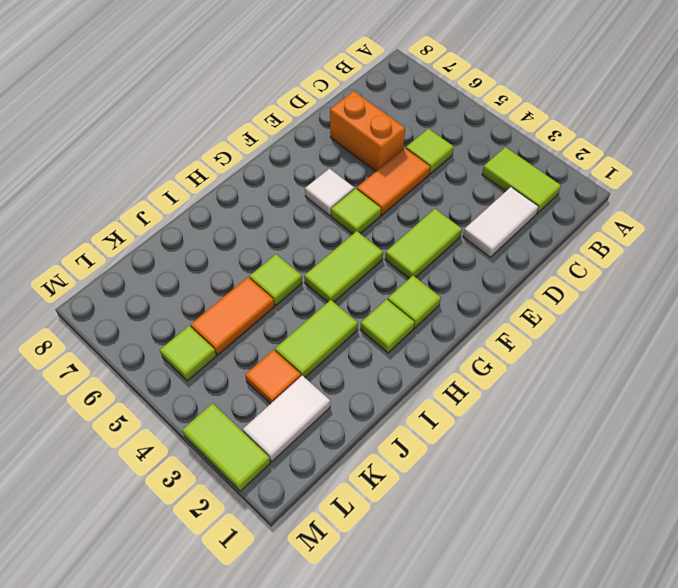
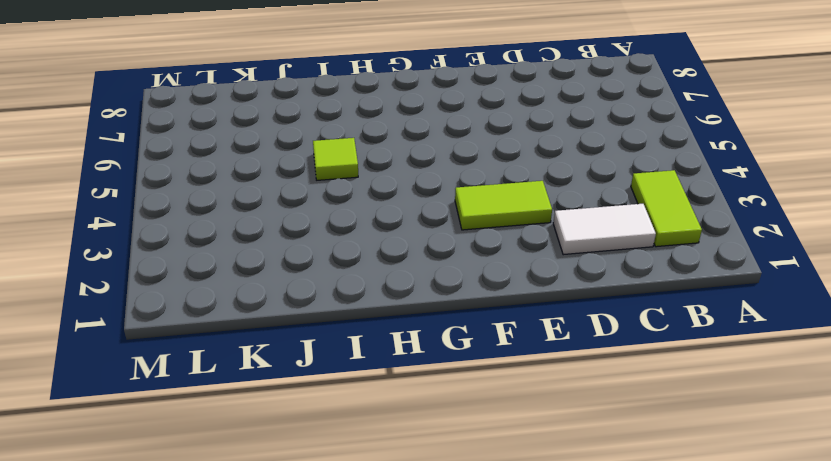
none -> lime 1x1 tile [406,129,454,174]
none -> orange 1x2 tile [357,148,430,215]
none -> orange 1x2 brick [330,91,405,171]

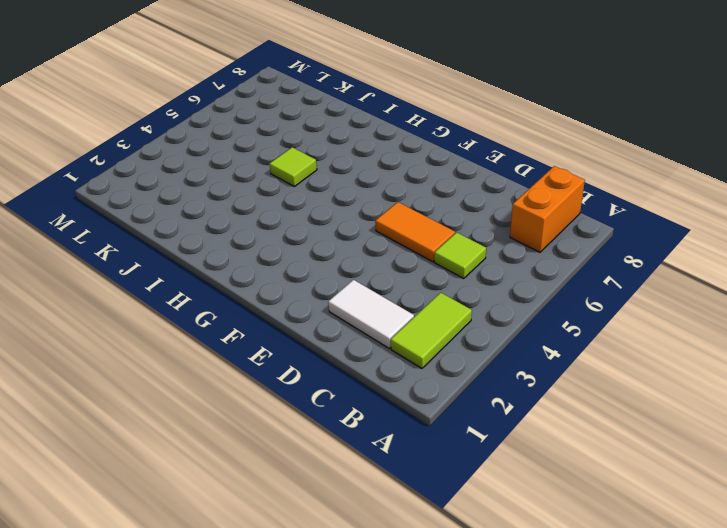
orange 1x2 brick [510,166,585,252] -> orange 1x2 brick moved to [330,91,405,171]
none -> lime 1x2 tile [385,209,462,278]
none -> lime 1x1 tile [331,189,381,234]
none -> white 1x1 tile [305,169,354,216]

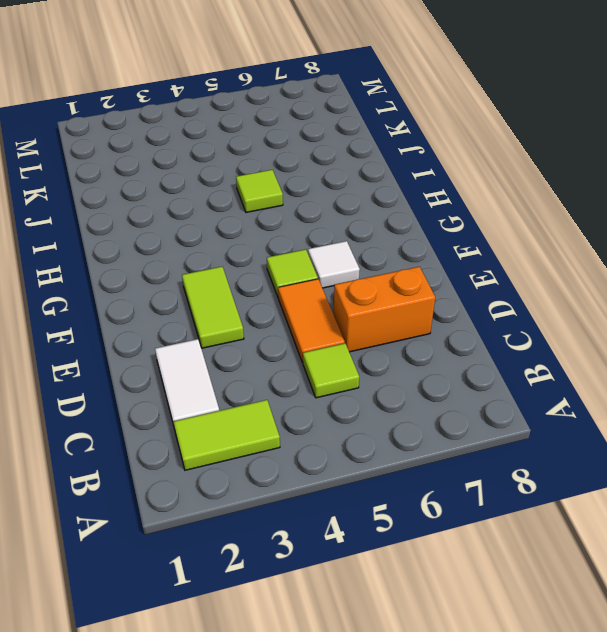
none -> lime 1x1 tile [388,276,441,328]
none -> lime 1x2 tile [304,231,383,302]
none -> lime 1x1 tile [360,299,415,353]

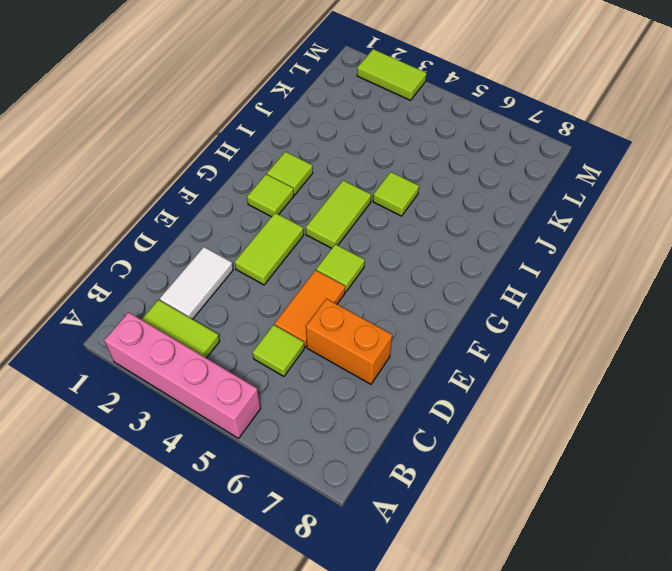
pink 1x4 brick [104,312,261,438] -> none
none -> white 1x1 tile [305,169,354,216]
none -> lime 1x2 tile [275,300,358,377]
none -> orange 1x2 tile [191,277,274,355]

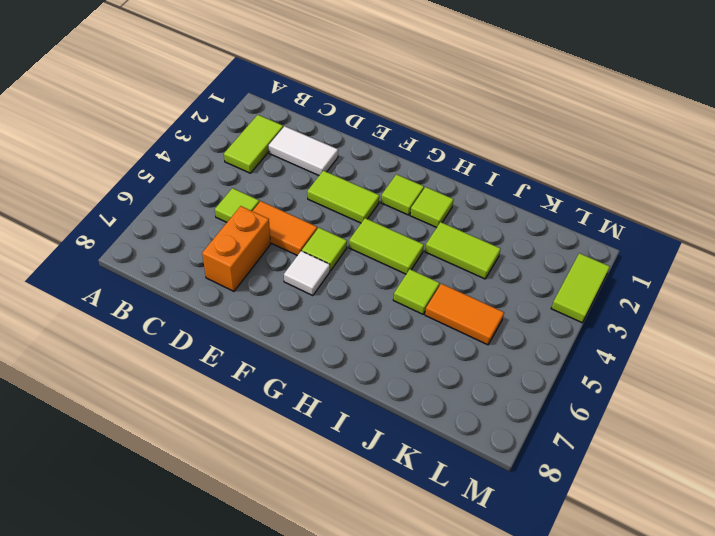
none -> white 1x2 tile [243,376,330,462]
none -> orange 1x1 tile [245,350,301,404]
none -> lime 1x1 tile [160,326,216,381]

